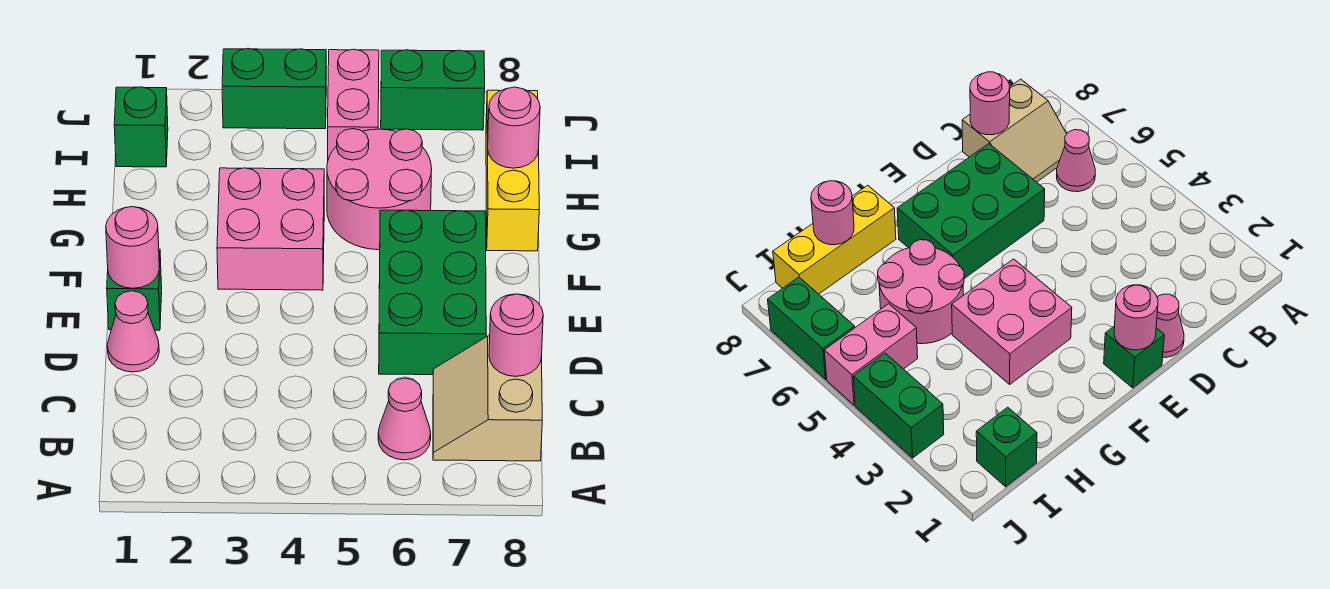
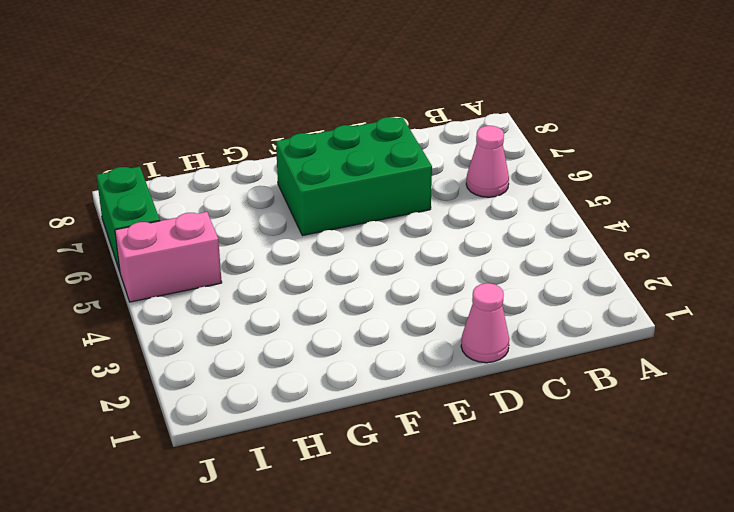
none -> tan 2x2 slope [433,336,542,461]
none -> green 1x1 brick [107,249,162,330]
none -> pink 2x2 brick [217,168,324,290]

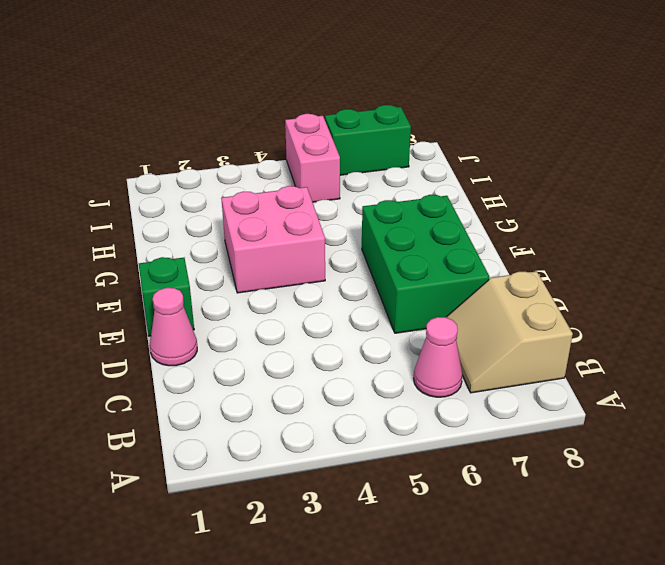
none -> pink 2x2 round brick [327,129,432,250]
none -> yellow 1x3 brick [486,90,539,251]
none -> green 1x1 brick [114,87,168,167]

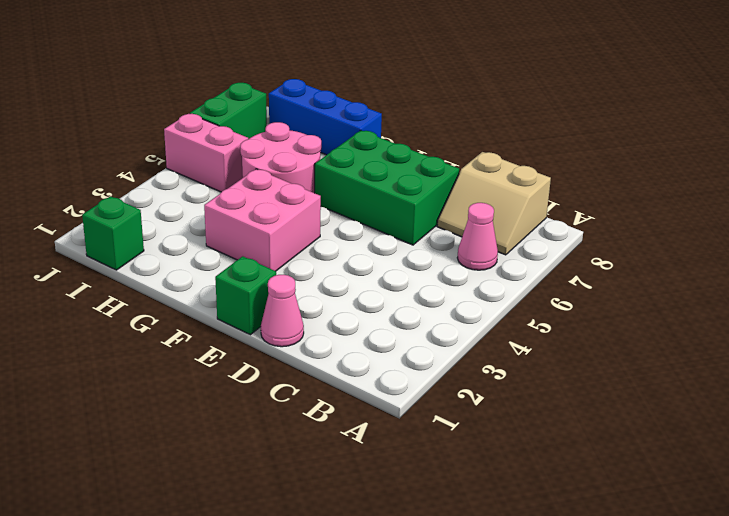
blue 1x3 brick [269,79,382,155] -> yellow 1x3 brick [486,90,539,251]
none -> green 1x2 brick [222,49,326,129]
none -> pink 1x1 round brick [489,294,543,376]
none -> pink 1x1 round brick [106,207,159,288]

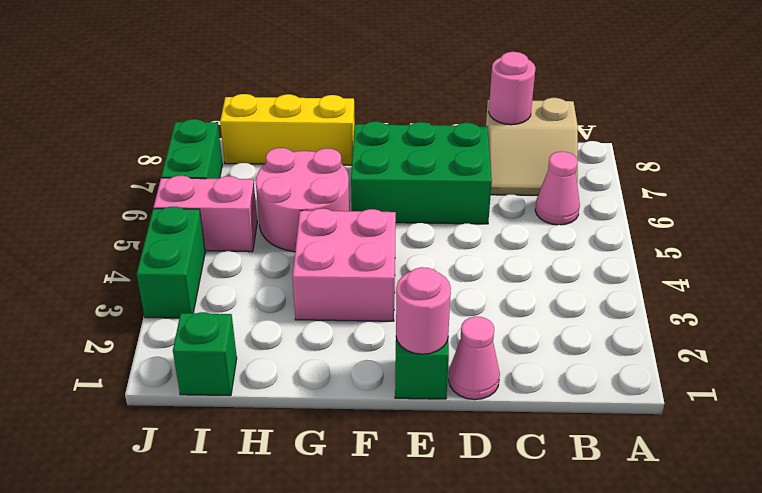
none -> pink 1x1 round brick [488,87,540,168]

